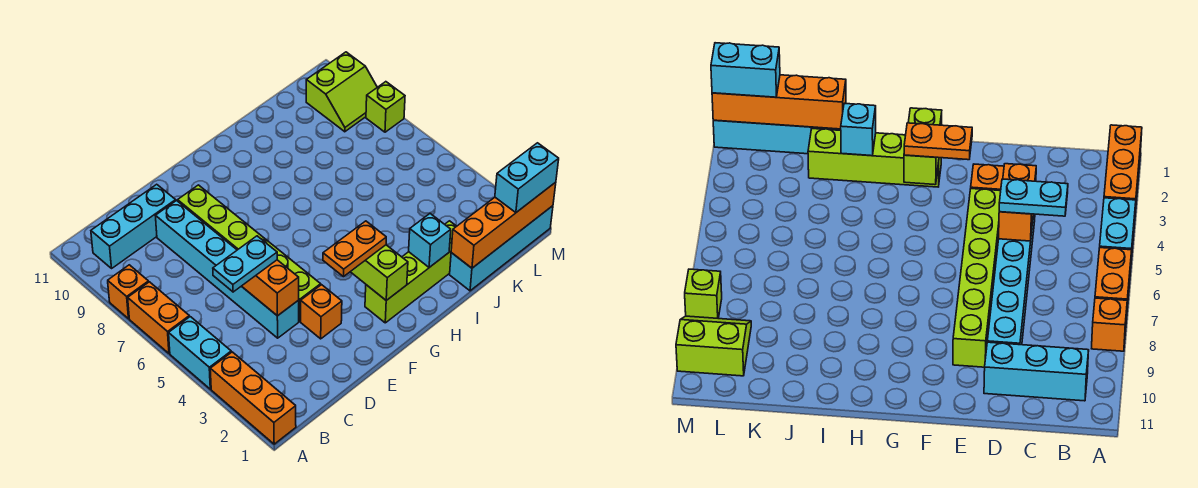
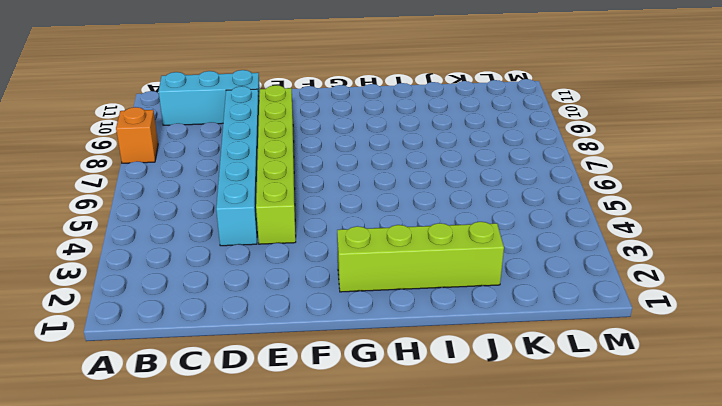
none -> orange 1x3 brick [210,352,296,444]
none -> cyan 1x2 brick [169,317,231,389]
none -> orange 1x2 brick [128,282,189,353]

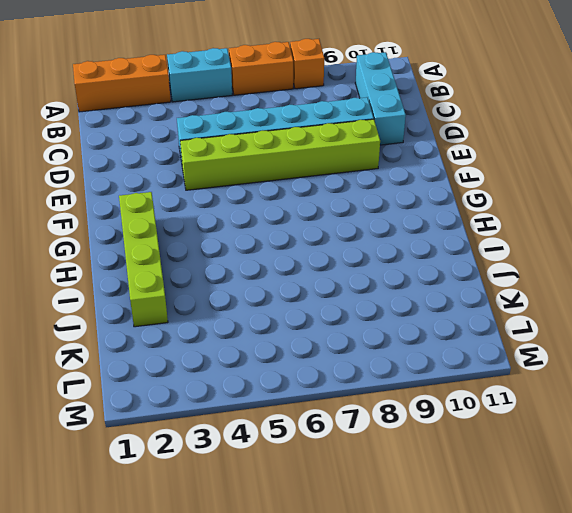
none -> orange 1x1 brick [301,285,342,339]
none -> cyan 1x4 brick [450,206,553,291]
none -> lime 2x2 slope [306,52,377,132]

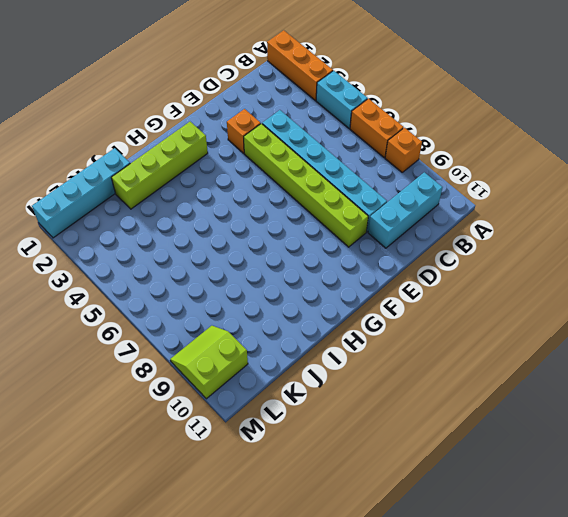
none -> lime 1x1 brick [366,82,405,132]
none -> orange 1x2 brick [242,260,299,316]
none -> lime 1x2 brick [351,245,408,300]

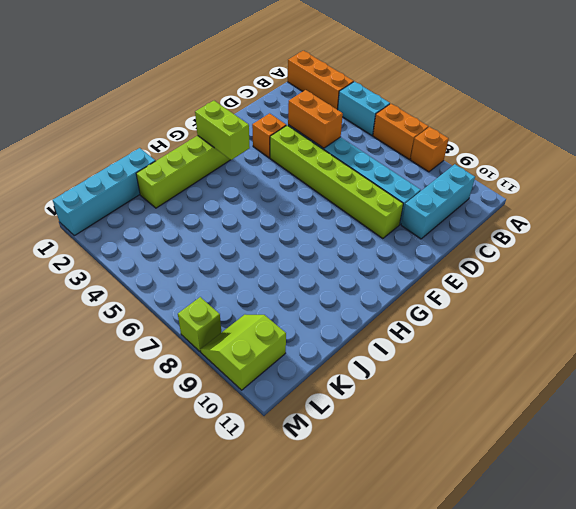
none -> cyan 1x1 brick [409,214,451,267]
none -> orange 1x4 brick [451,182,556,268]
none -> cyan 1x2 plate [213,236,277,292]

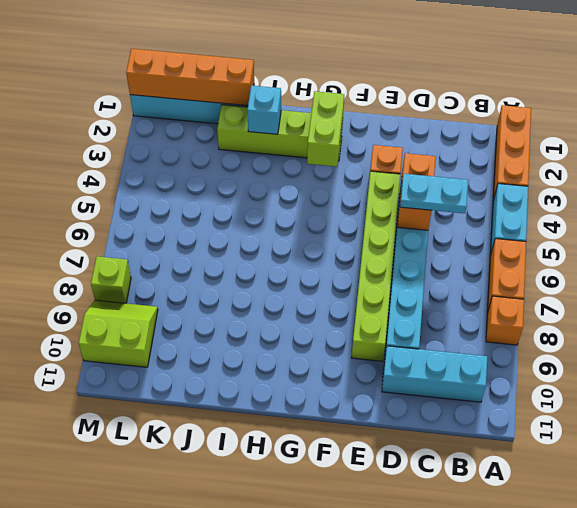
none -> orange 1x2 plate [323,221,386,277]
none -> cyan 1x2 brick [495,143,559,213]

